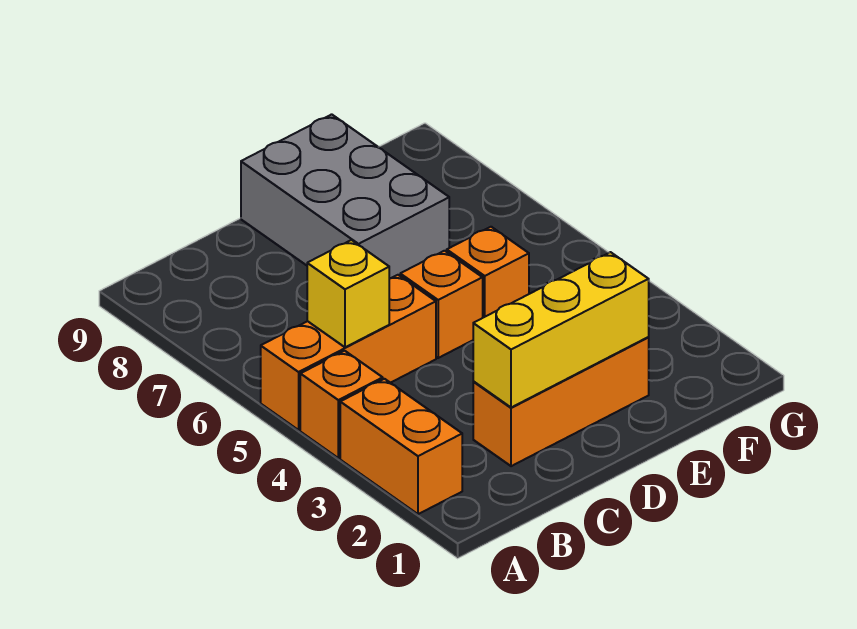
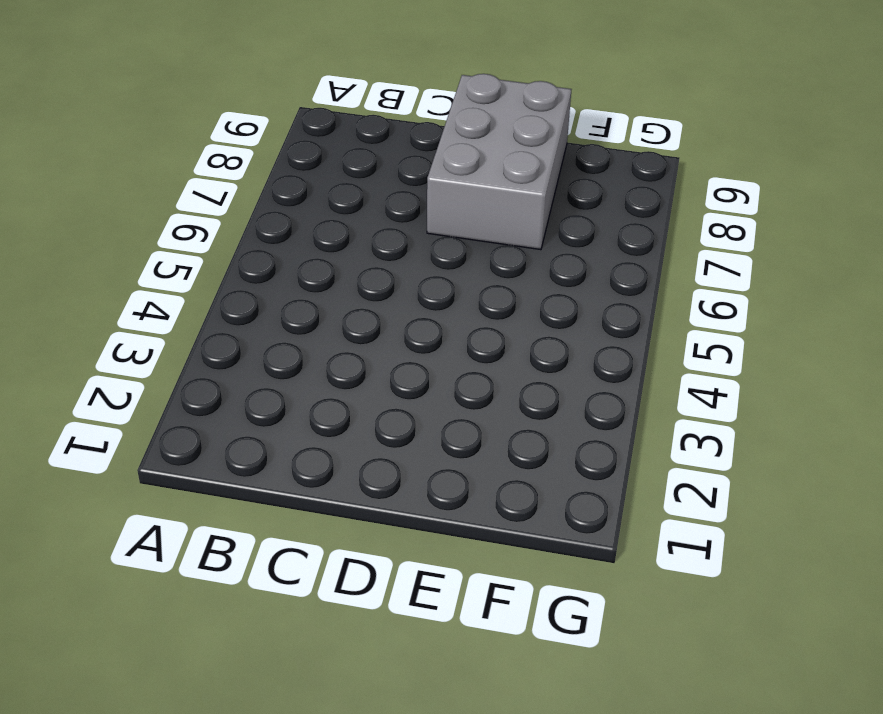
none -> orange 1x2 brick [340,379,462,514]
none -> orange 1x1 brick [300,351,383,458]

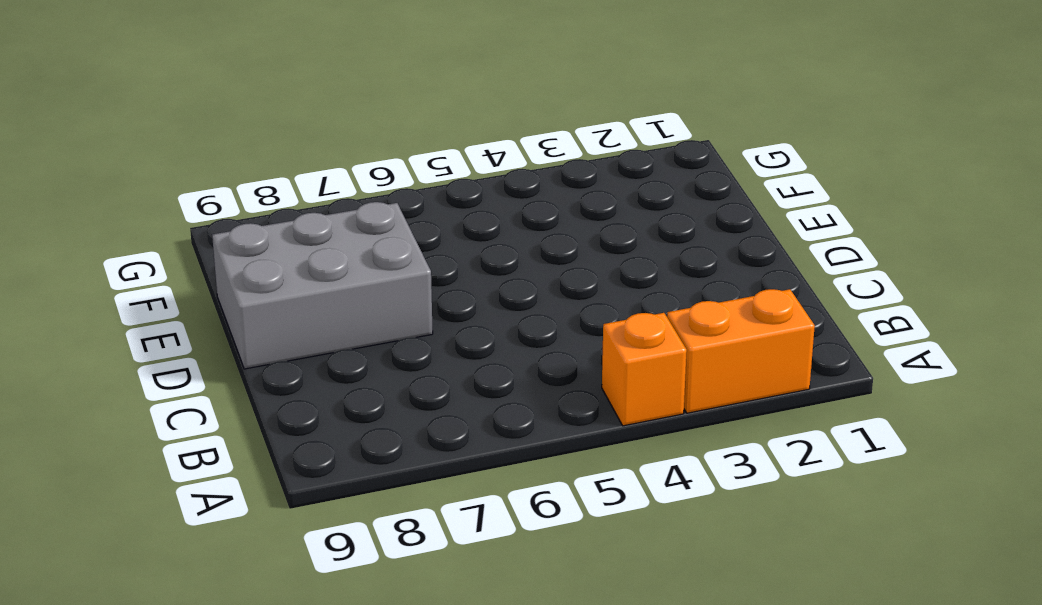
none -> orange 1x3 brick [261,275,436,430]
none -> orange 1x3 brick [473,337,649,466]

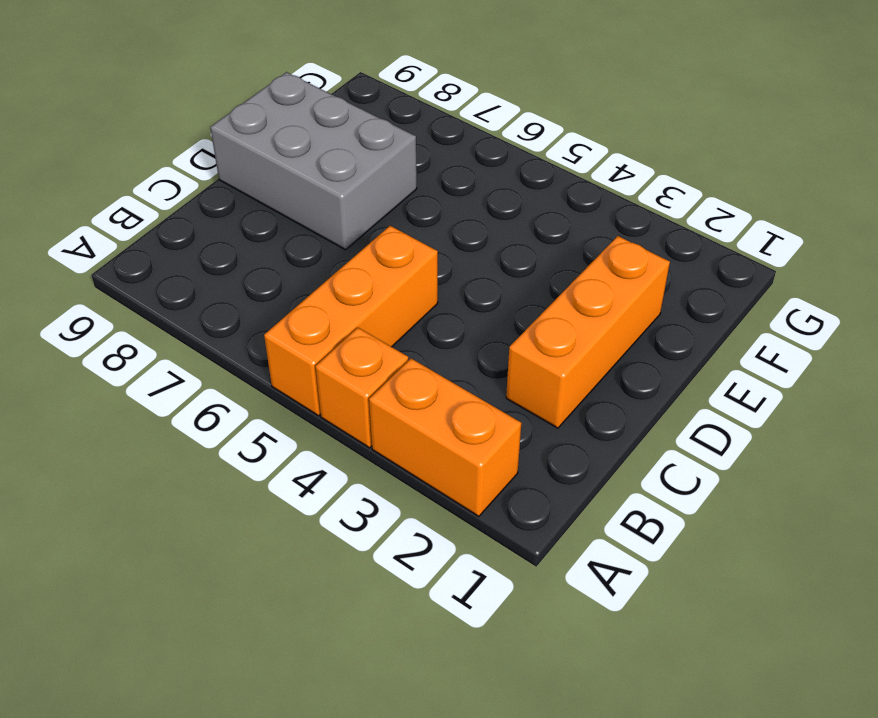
none -> orange 1x1 brick [400,251,483,358]
none -> orange 1x1 brick [447,227,529,318]

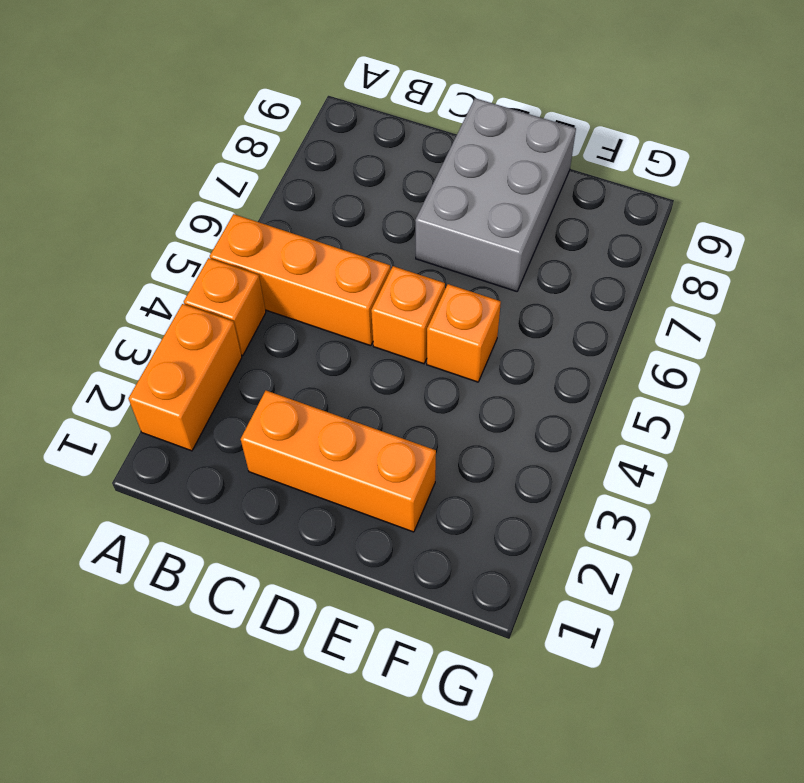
none -> yellow 1x1 brick [307,240,389,347]
none -> yellow 1x3 brick [473,252,649,408]

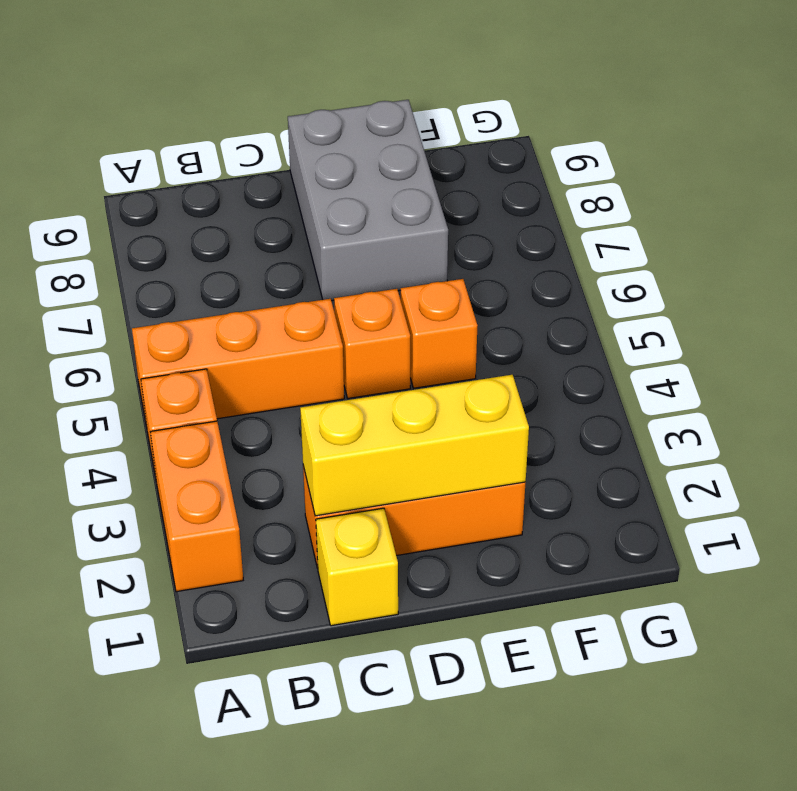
yellow 1x1 brick [316,508,398,626] -> yellow 1x1 brick moved to [307,240,389,347]

